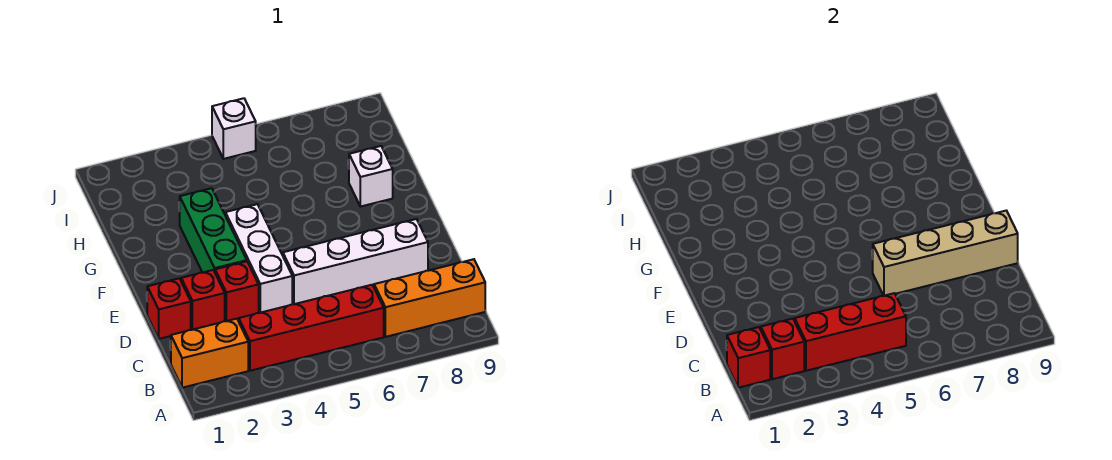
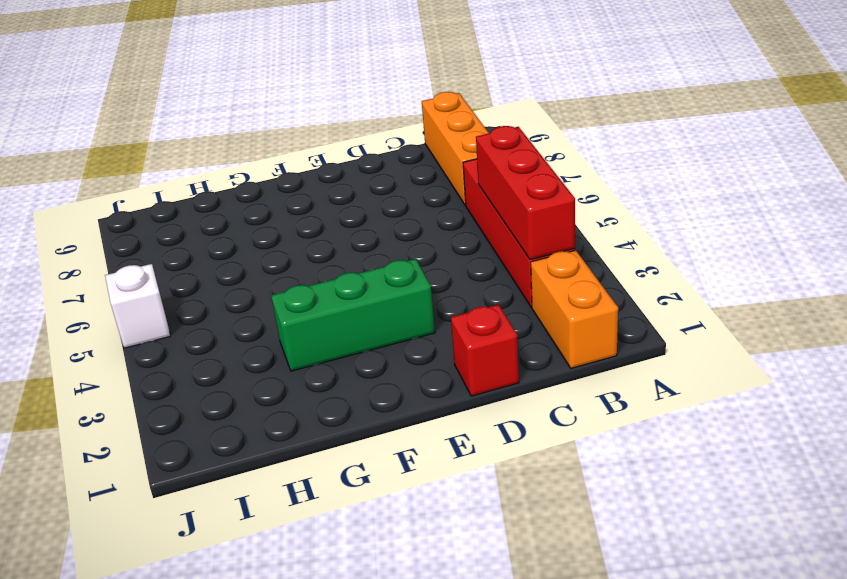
none -> red 1x1 brick [181,270,225,330]
none -> red 1x1 brick [215,261,259,321]
none -> white 1x3 brick [225,204,292,313]

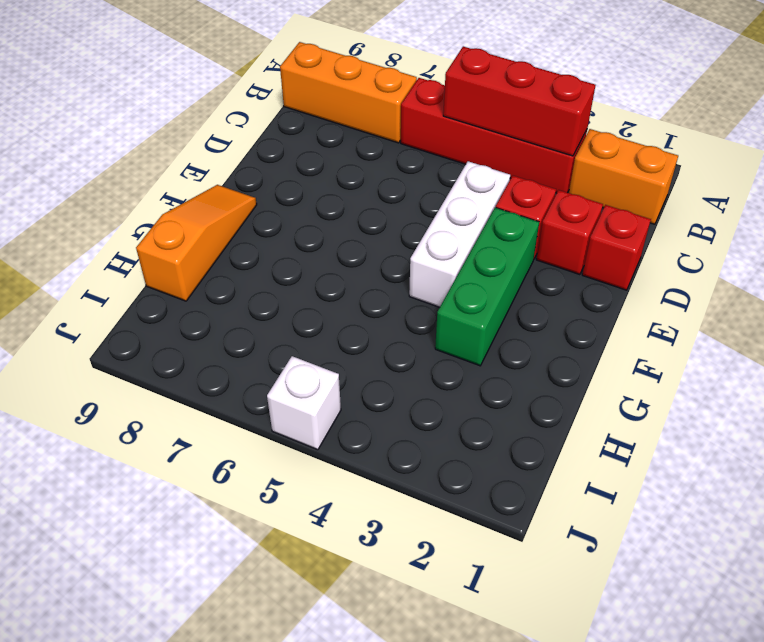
orange 1x3 slope [136,185,257,301] -> none
none -> white 1x4 brick [283,219,428,304]
none -> white 1x1 brick [349,146,393,207]
none -> red 1x1 brick [727,327,770,388]

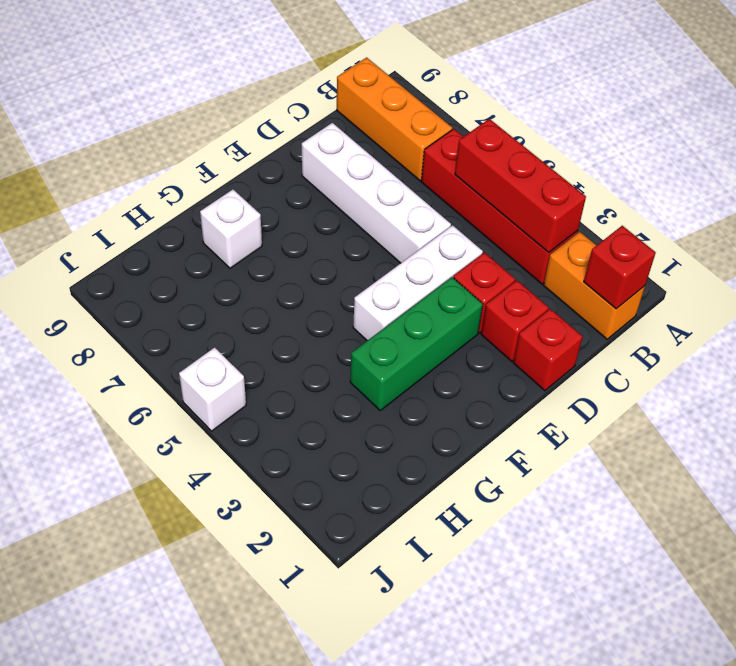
none -> red 1x1 brick [761,319,804,379]
none -> tan 1x4 brick [873,211,1018,296]

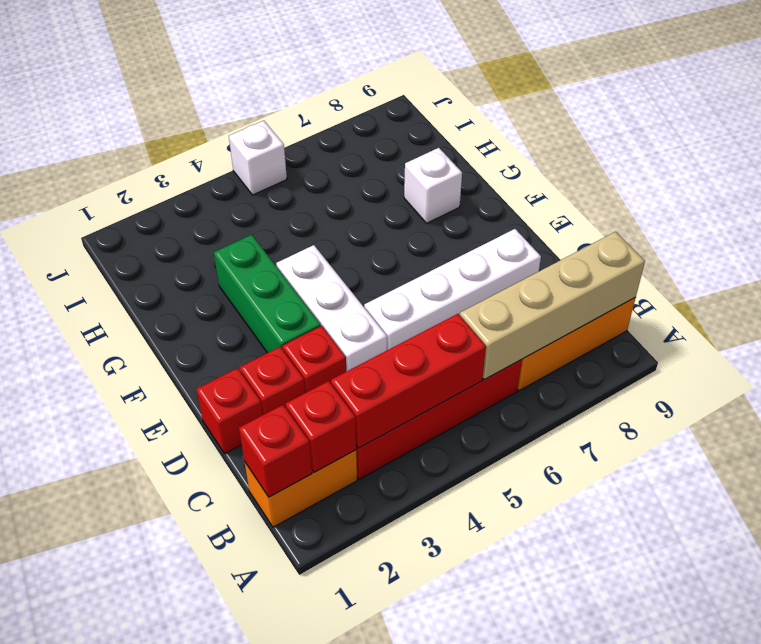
tan 1x4 brick [460,232,645,380] -> tan 1x4 brick moved to [873,211,1018,296]

